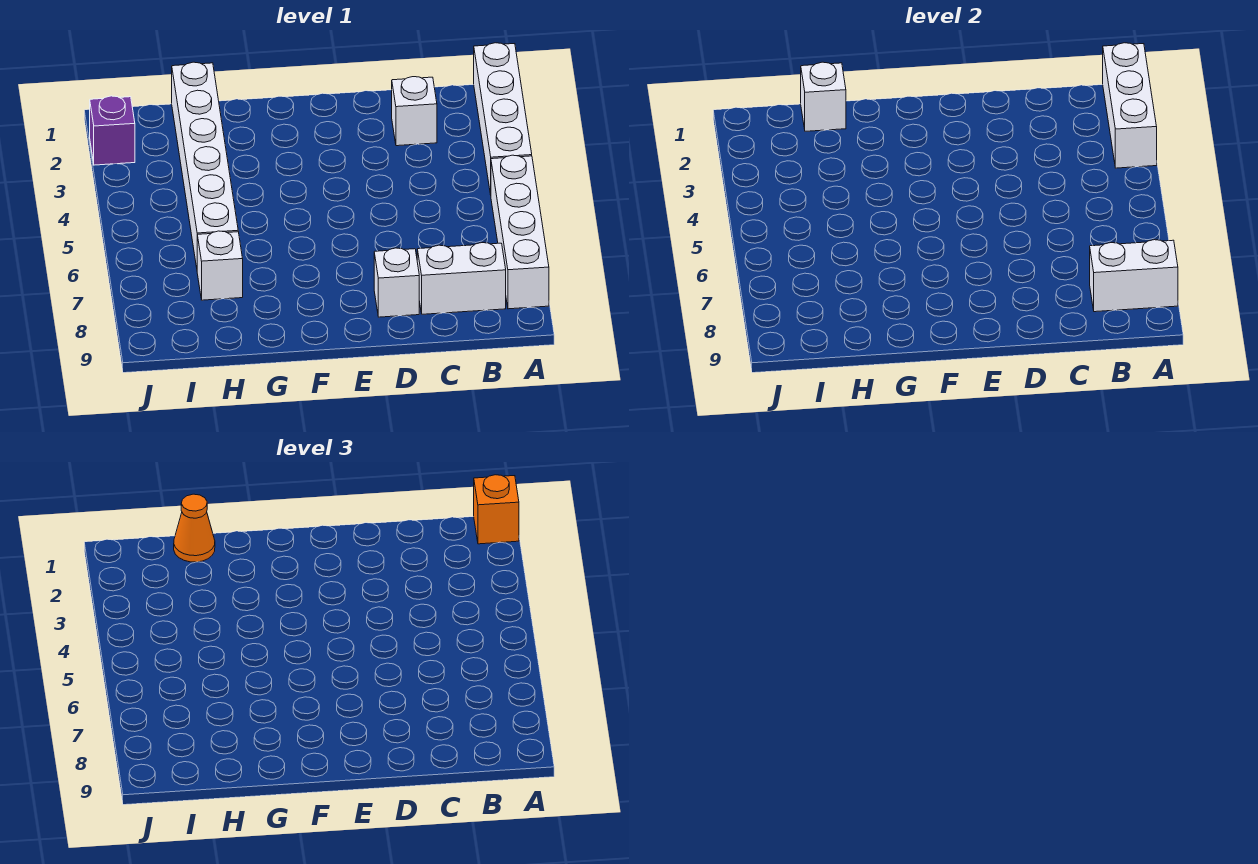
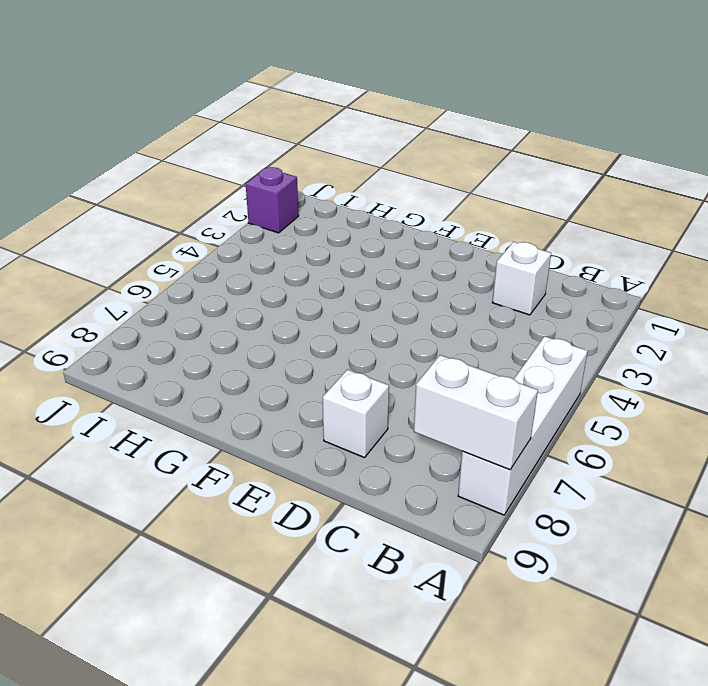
none -> white 1x4 brick [474,43,532,195]
none -> white 1x2 brick [417,243,506,314]
none -> white 1x6 brick [172,62,238,267]

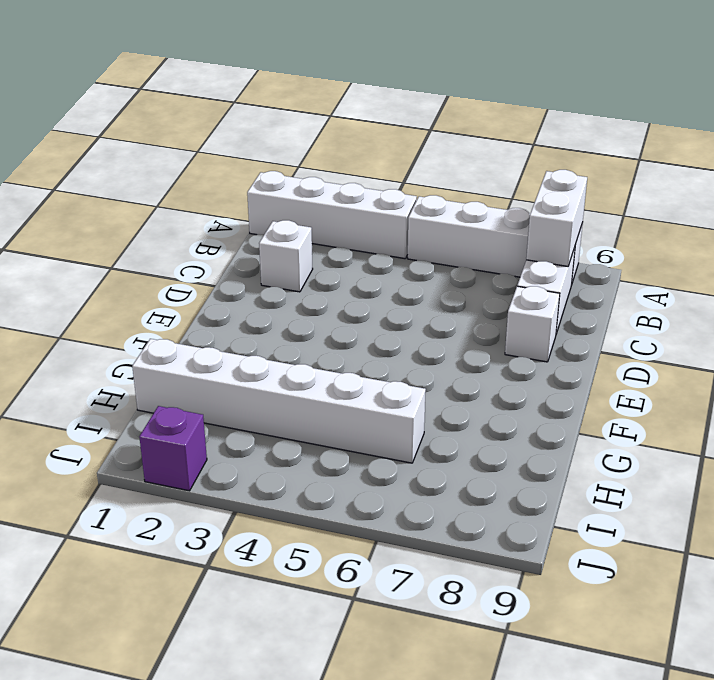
none -> white 1x1 brick [197,231,243,300]
none -> white 1x3 brick [1103,43,1157,168]
none -> white 1x1 brick [801,62,846,131]

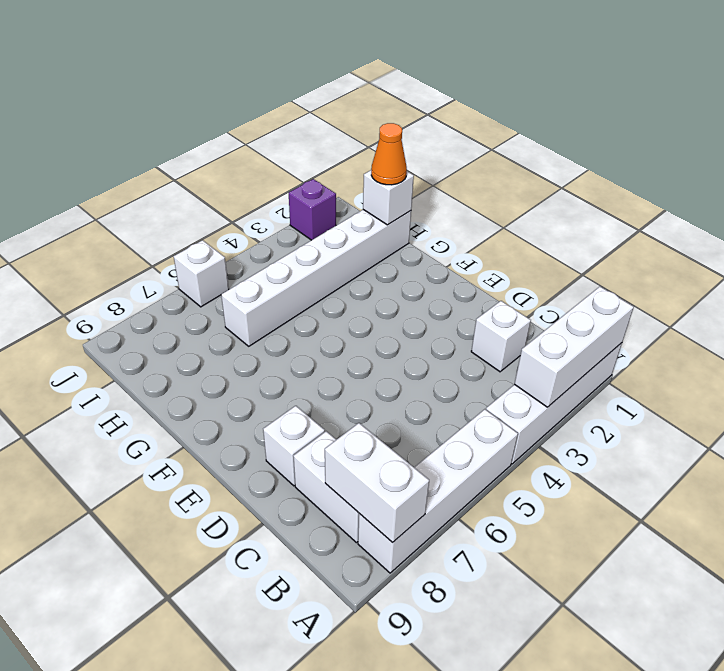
white 1x1 brick [174,240,229,307] -> white 1x1 brick moved to [197,231,243,300]
none -> orange 1x1 brick [474,475,519,544]

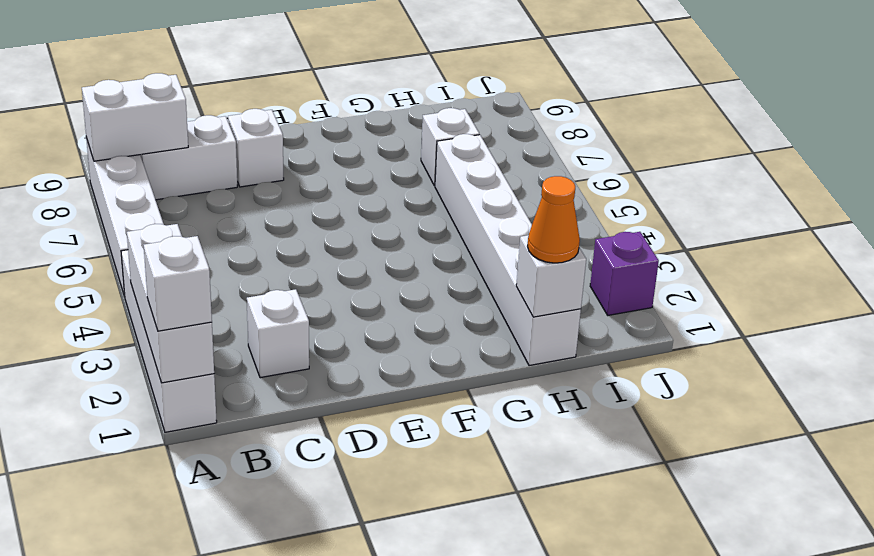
white 1x1 brick [144,236,212,331] -> orange 1x1 brick [474,475,519,544]

